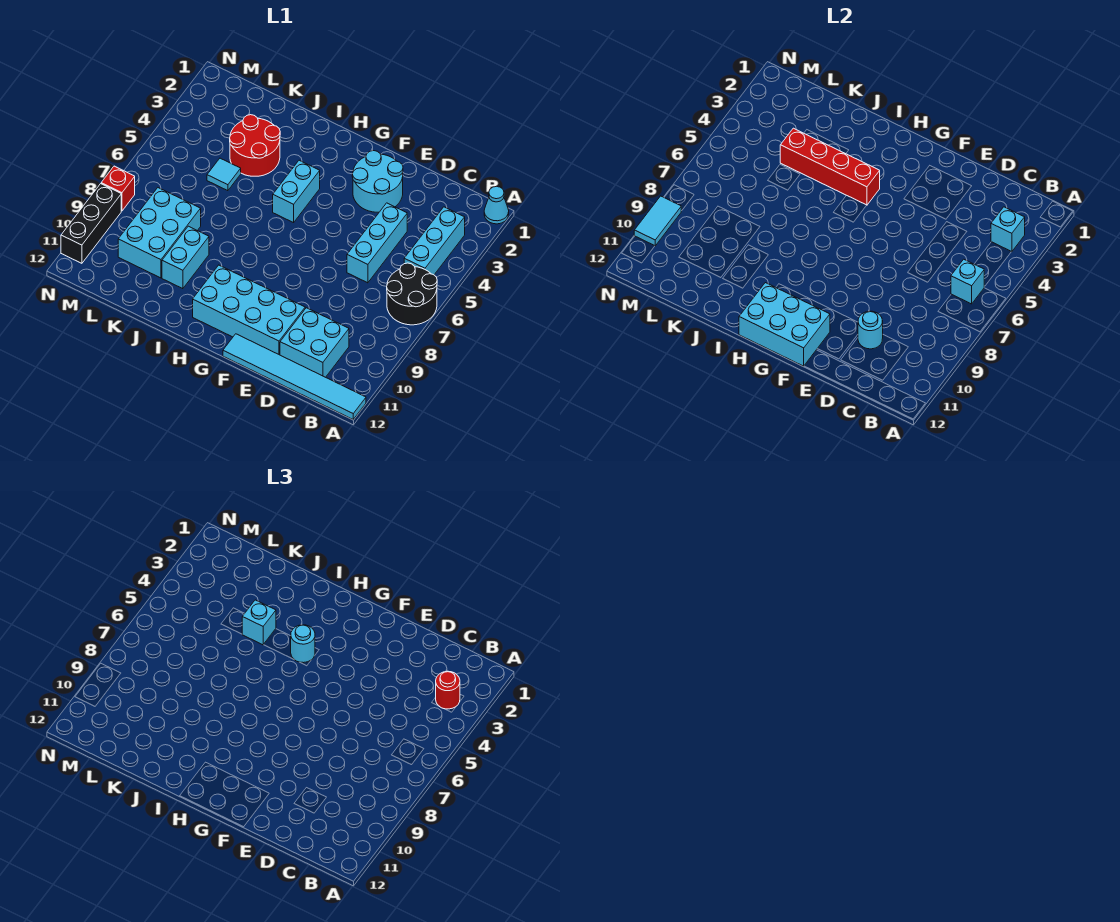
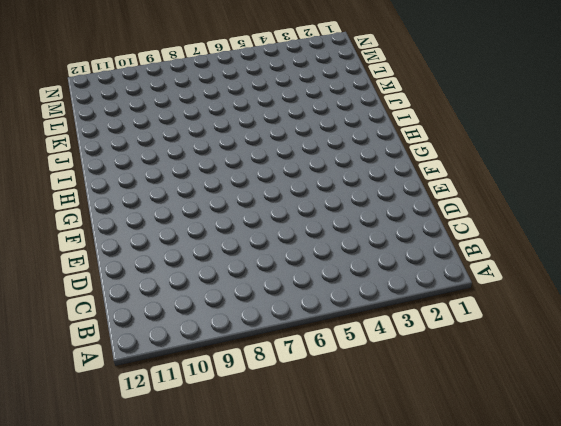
none -> cyan 1x1 cone [484,186,509,224]
none -> black 2x2 round brick [387,263,437,325]
none -> cyan 1x6 tile [223,334,366,419]

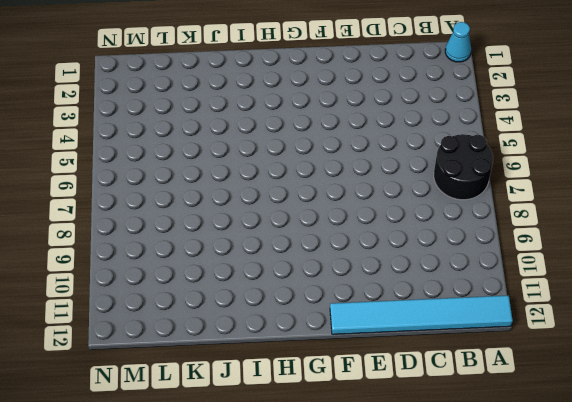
none -> cyan 1x3 brick [404,207,465,275]
none -> cyan 2x2 brick [280,308,349,377]
none -> cyan 1x3 brick [347,203,407,283]

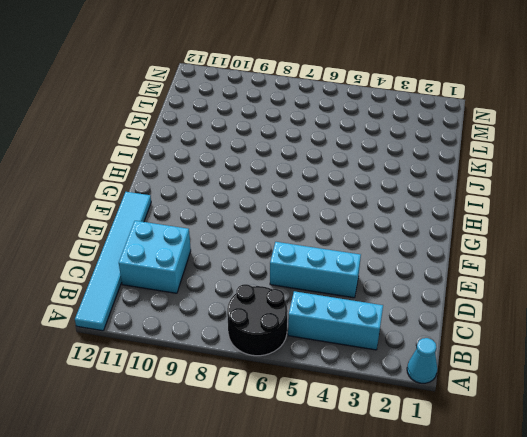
none -> cyan 2x2 round brick [352,151,403,212]
none -> cyan 2x4 brick [193,265,305,355]
none -> cyan 1x2 brick [273,160,320,223]

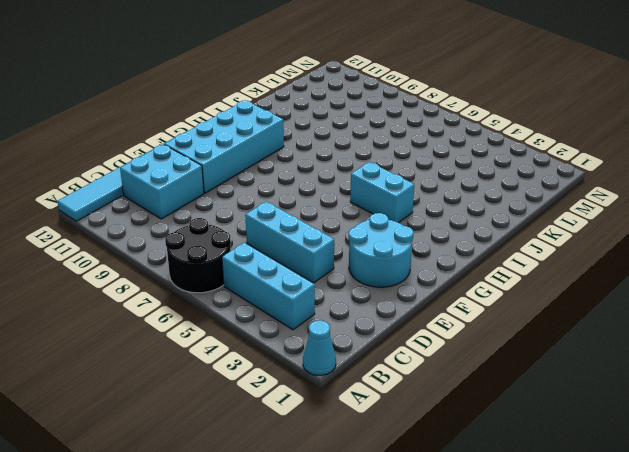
none -> red 2x2 round brick [230,115,280,176]
none -> cyan 1x2 brick [162,226,209,289]
none -> cyan 1x1 tile [207,158,241,191]

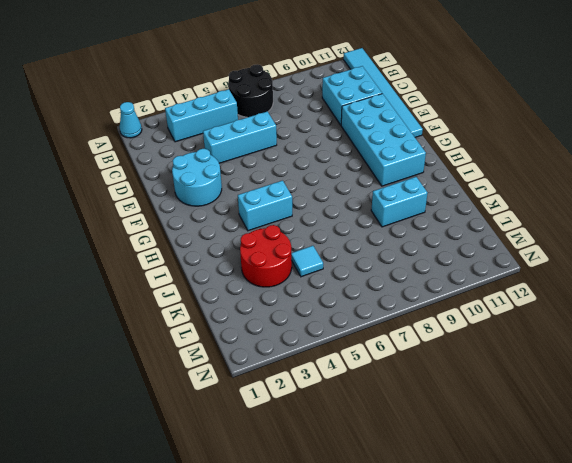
none -> cyan 2x3 brick [118,188,201,278]
none -> red 1x1 brick [101,166,135,211]
none -> black 1x3 brick [61,184,121,263]

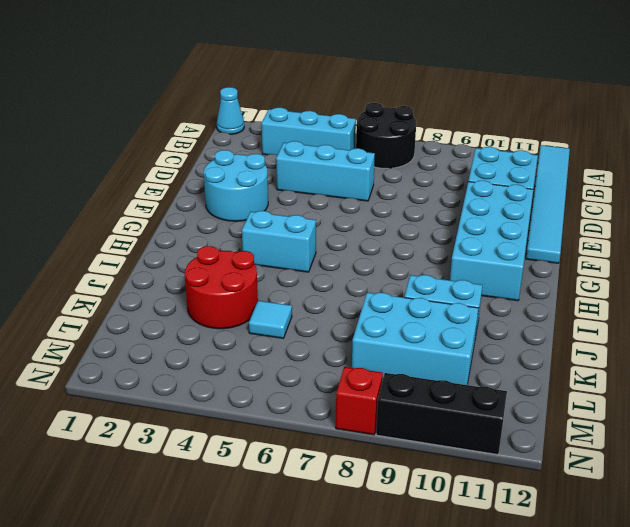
none -> cyan 1x1 brick [991,207,1025,252]
none -> cyan 1x1 brick [951,259,984,304]
none -> cyan 1x1 round brick [858,311,883,349]

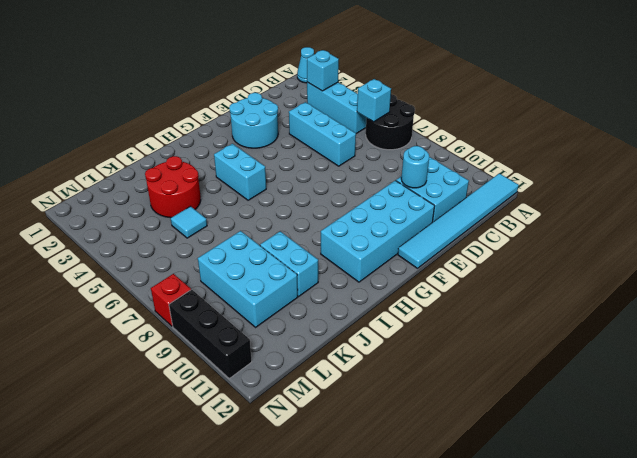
none -> cyan 2x3 brick [739,283,830,366]
none -> red 1x4 brick [780,128,880,205]
none -> cyan 1x2 tile [634,196,681,246]

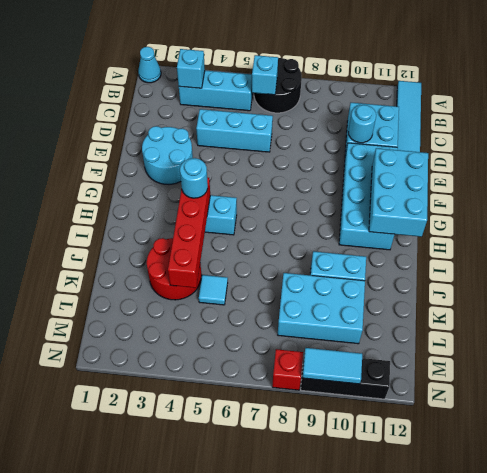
none -> red 1x1 round brick [436,671,460,709]
none -> cyan 1x1 brick [242,600,276,645]

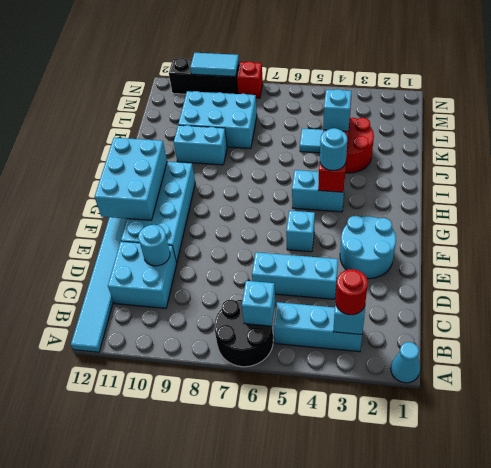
cyan 1x1 brick [286,211,315,252] -> none

